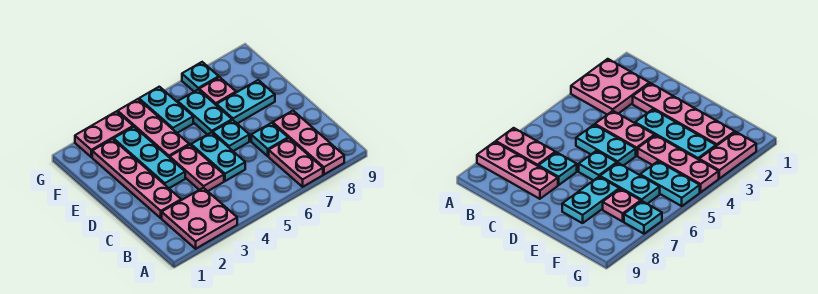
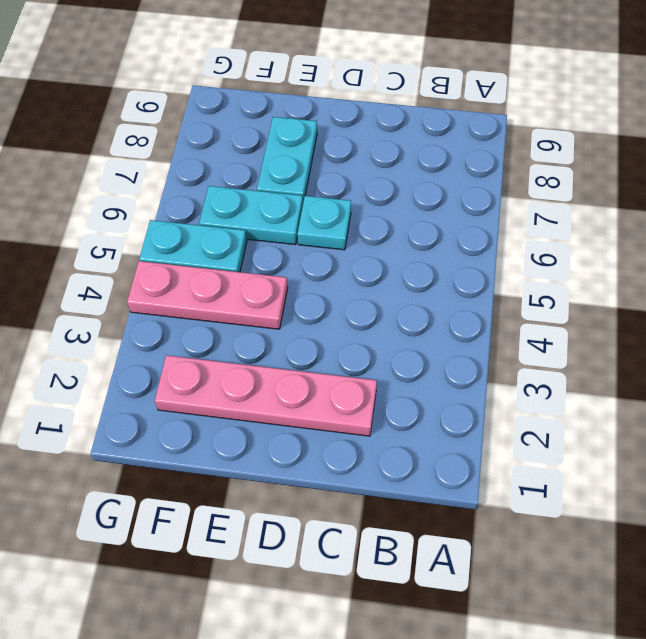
none -> pink 2x2 plate [162,188,237,249]
none -> pink 1x2 plate [269,138,323,187]
none -> pink 1x3 plate [273,111,344,174]

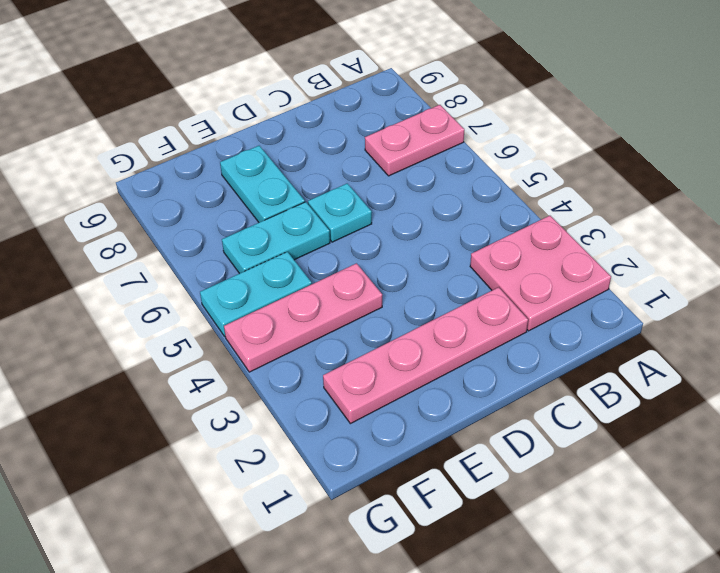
none -> pink 1x3 plate [273,111,344,174]
none -> pink 1x2 plate [170,145,224,191]
none -> cyan 1x2 plate [191,132,245,181]

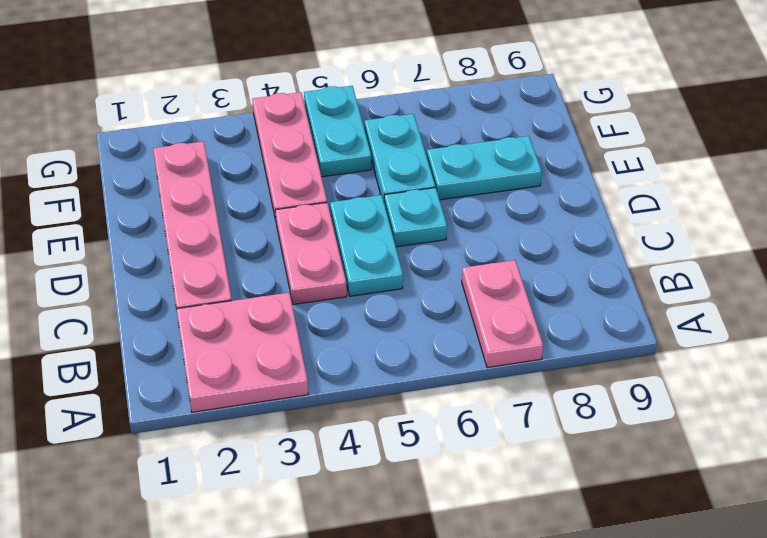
none -> pink 1x3 plate [273,111,344,174]
none -> cyan 1x1 plate [251,123,288,156]
none -> cyan 1x3 plate [114,127,185,188]

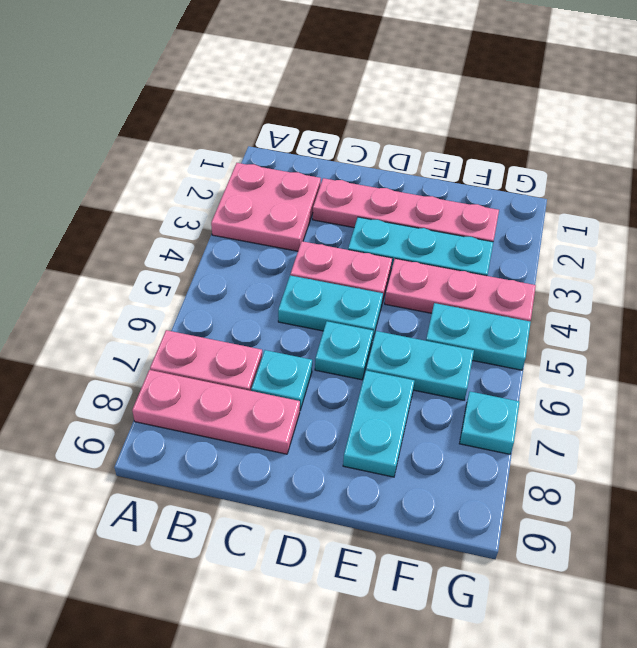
none -> pink 1x1 plate [199,77,236,105]
none -> pink 1x2 plate [75,111,133,157]

